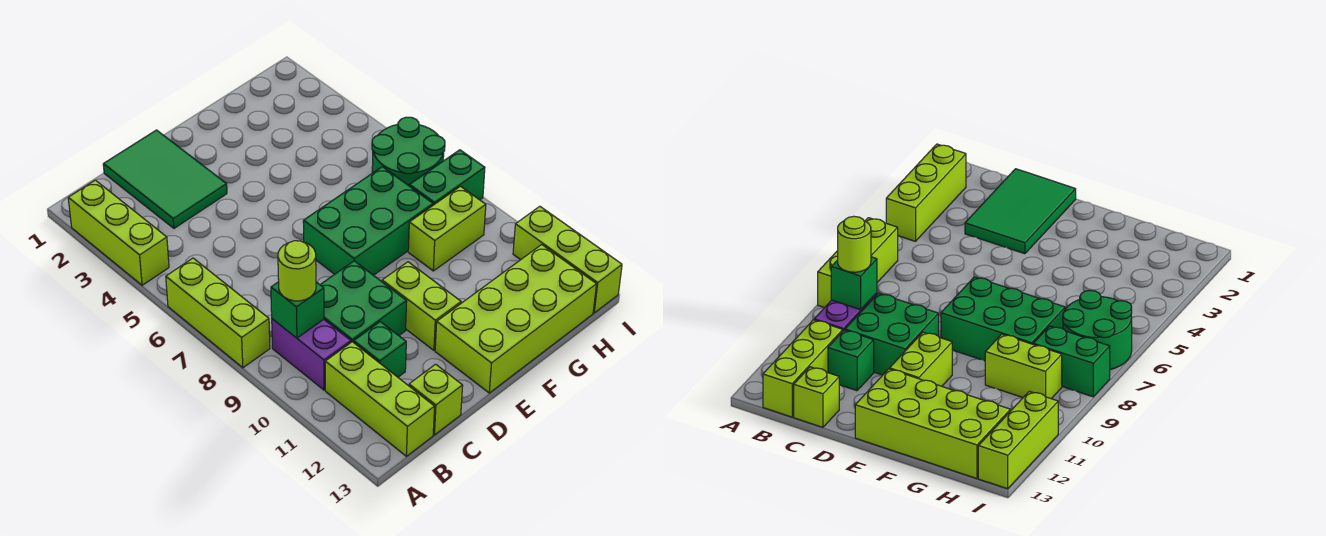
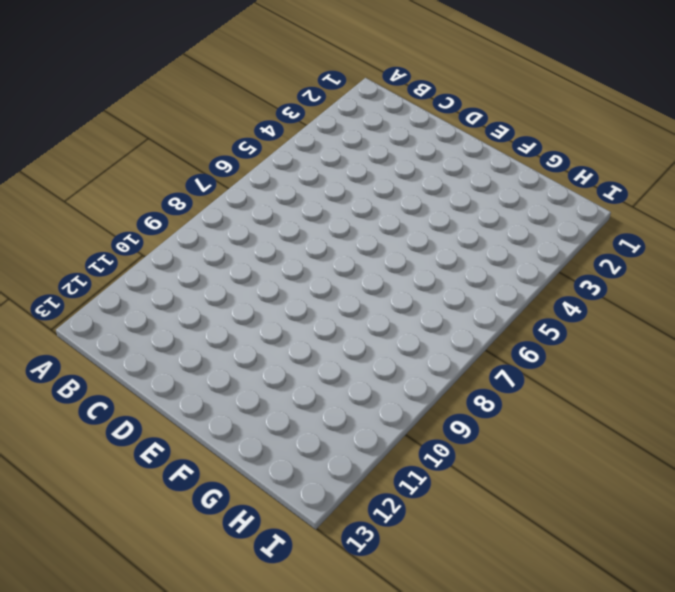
none -> lime 1x3 brick [68,180,169,285]
none -> lime 1x3 brick [166,258,270,368]
none -> purple 1x2 brick [272,319,351,390]

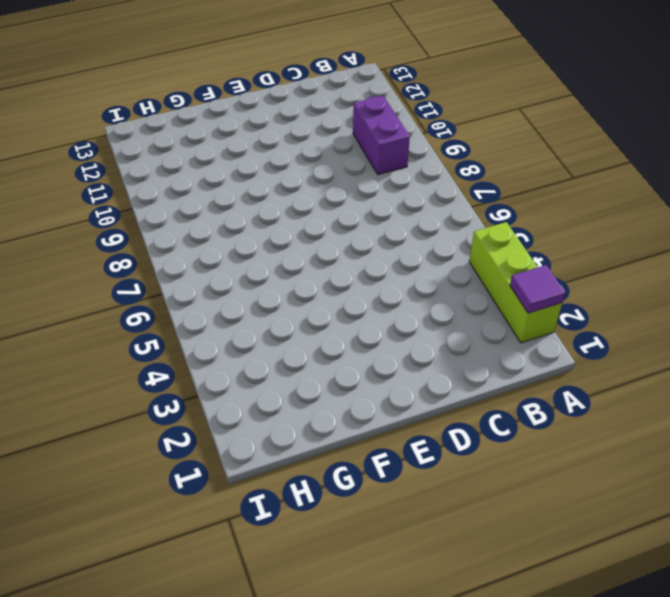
purple 1x1 tile [510,265,565,313] -> none
none -> lime 1x3 brick [166,258,270,368]
none -> lime 1x3 brick [325,342,435,456]
none -> green 2x3 tile [103,130,227,228]

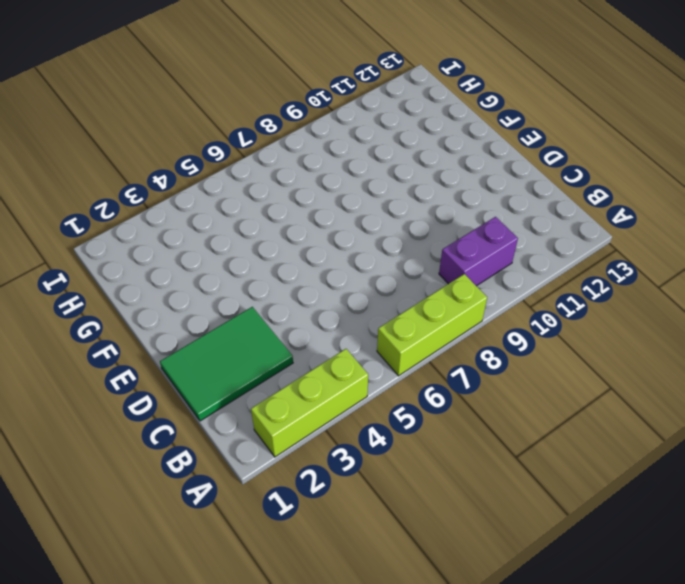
none -> lime 1x3 brick [325,342,435,456]
none -> green 2x2 brick [320,261,407,342]
none -> green 1x1 brick [354,322,406,377]

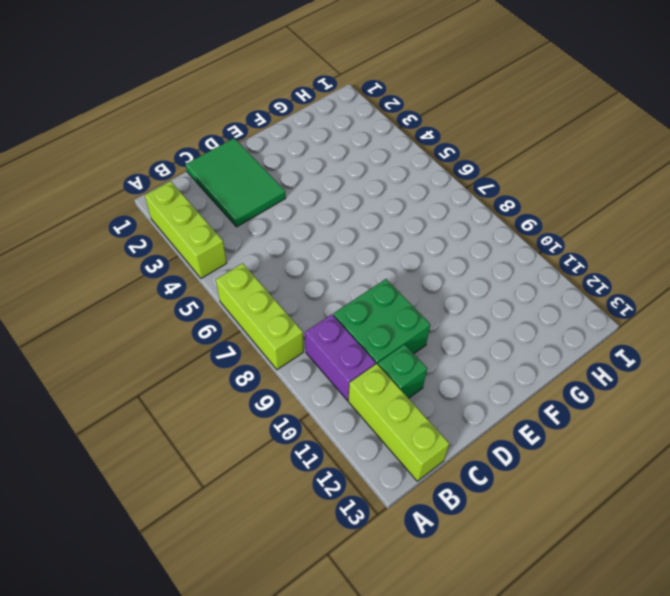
none -> lime 1x1 brick [409,364,463,435]
none -> green 2x3 brick [303,167,433,275]
none -> lime 1x2 brick [382,262,461,350]

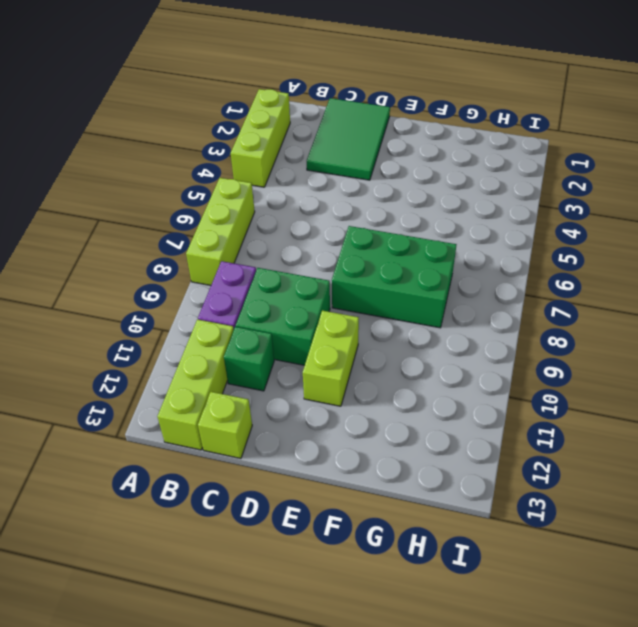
none -> lime 2x4 brick [435,245,596,393]
none -> lime 1x2 brick [408,186,486,271]
none -> green 2x2 round brick [372,117,445,186]

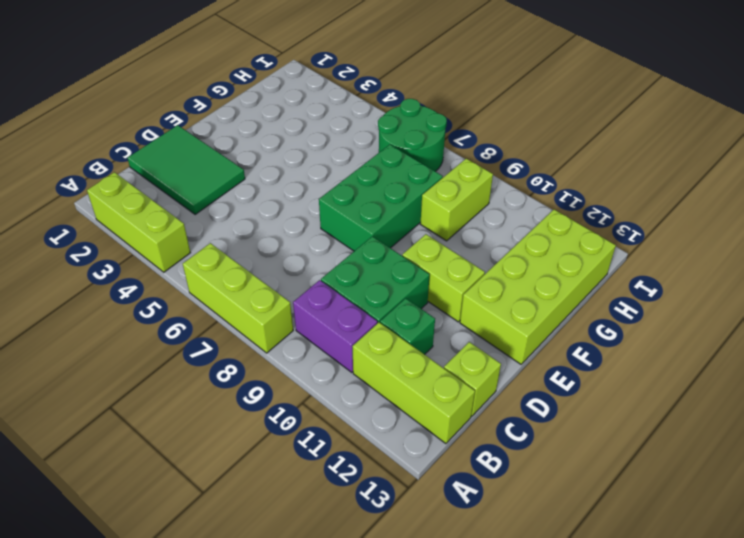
none -> green 1x2 brick [409,150,485,205]
none -> lime 1x3 brick [513,206,622,313]
none -> green 1x1 brick [271,282,324,338]

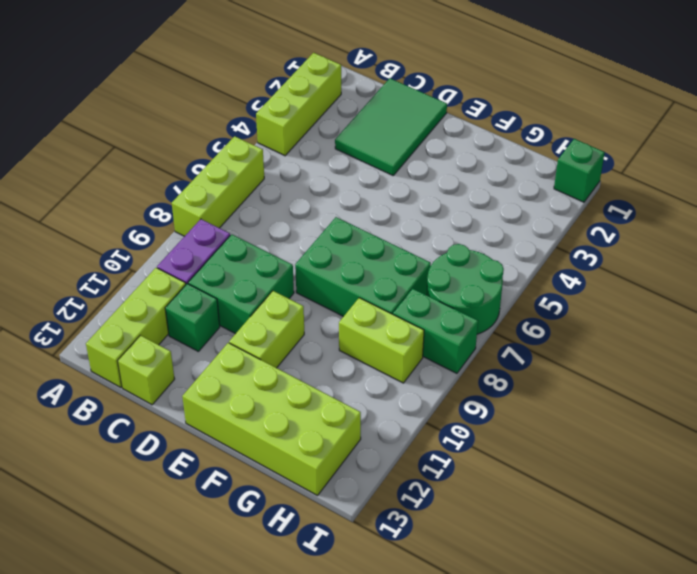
green 1x1 brick [554,139,605,202] -> green 1x1 brick moved to [271,282,324,338]
none -> lime 1x3 brick [513,206,622,313]
none -> lime 1x1 round brick [278,241,316,301]

